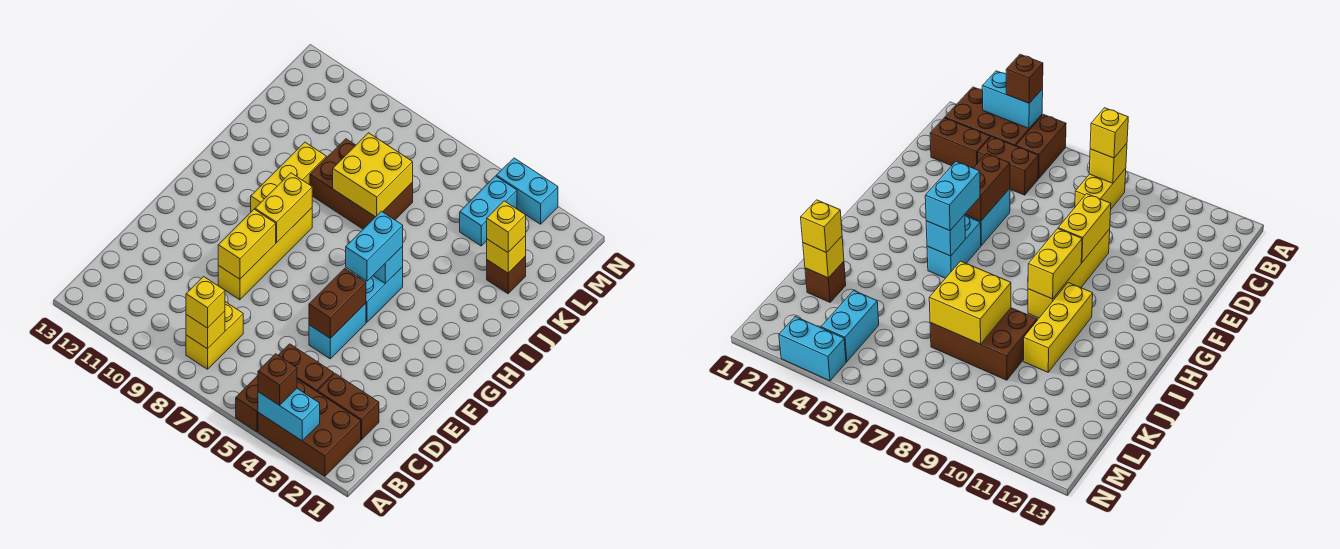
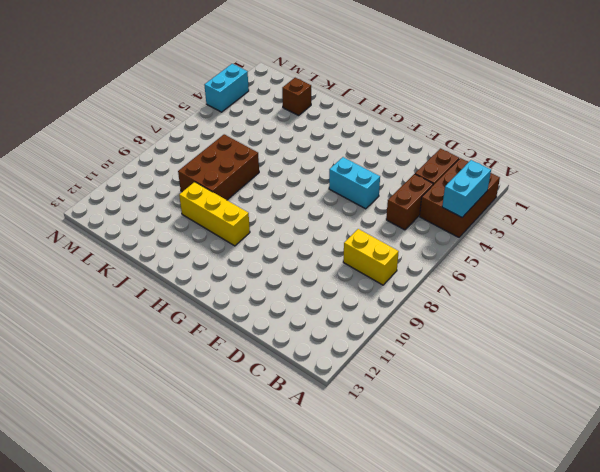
none -> brown 1x2 brick [236,376,258,432]
none -> yellow 1x4 brick [218,208,312,300]
none -> cyan 1x2 brick [357,267,403,322]

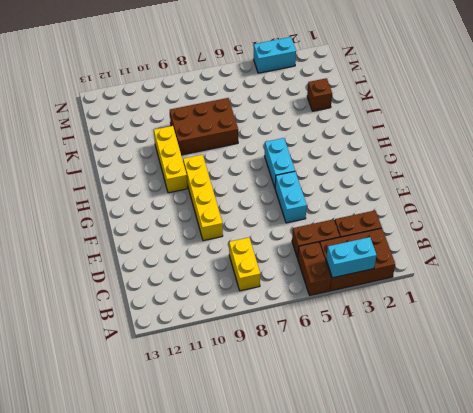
none -> cyan 1x2 brick [460,176,517,246]
none -> yellow 1x1 brick [186,311,225,349]
none -> brown 1x2 brick [309,268,366,338]

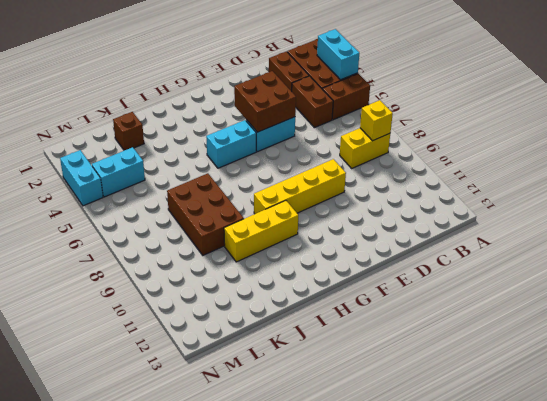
brown 2x2 brick [234,71,296,132] -> brown 1x2 brick [309,268,366,338]
none -> yellow 1x2 brick [218,209,276,279]
none -> yellow 1x2 brick [255,173,312,243]
none -> cyan 1x1 brick [373,246,403,284]

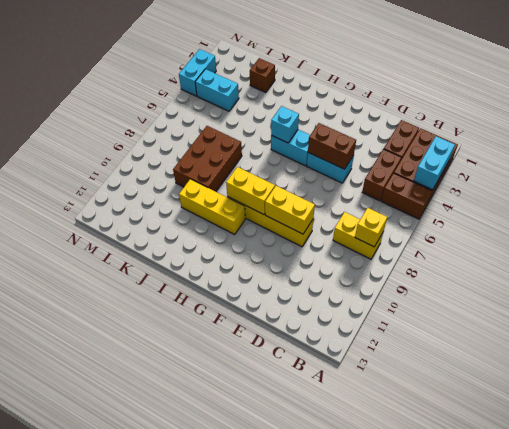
none -> yellow 2x2 brick [333,133,413,217]
none -> yellow 1x1 brick [487,236,526,273]
none -> brown 1x1 brick [258,354,297,405]

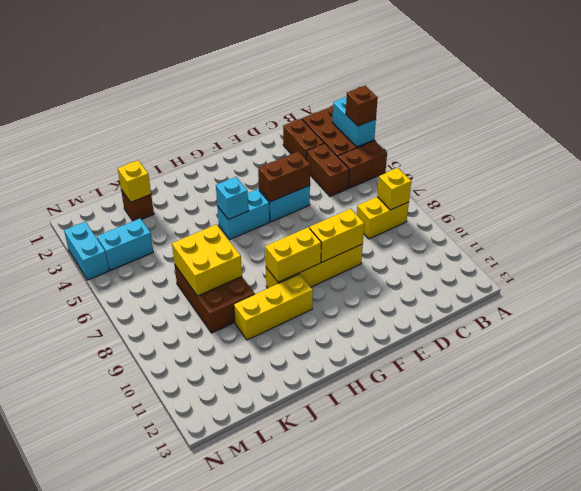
none -> yellow 1x1 brick [186,277,225,328]
none -> cyan 1x2 brick [346,211,403,281]
none -> yellow 1x1 brick [487,201,526,252]

